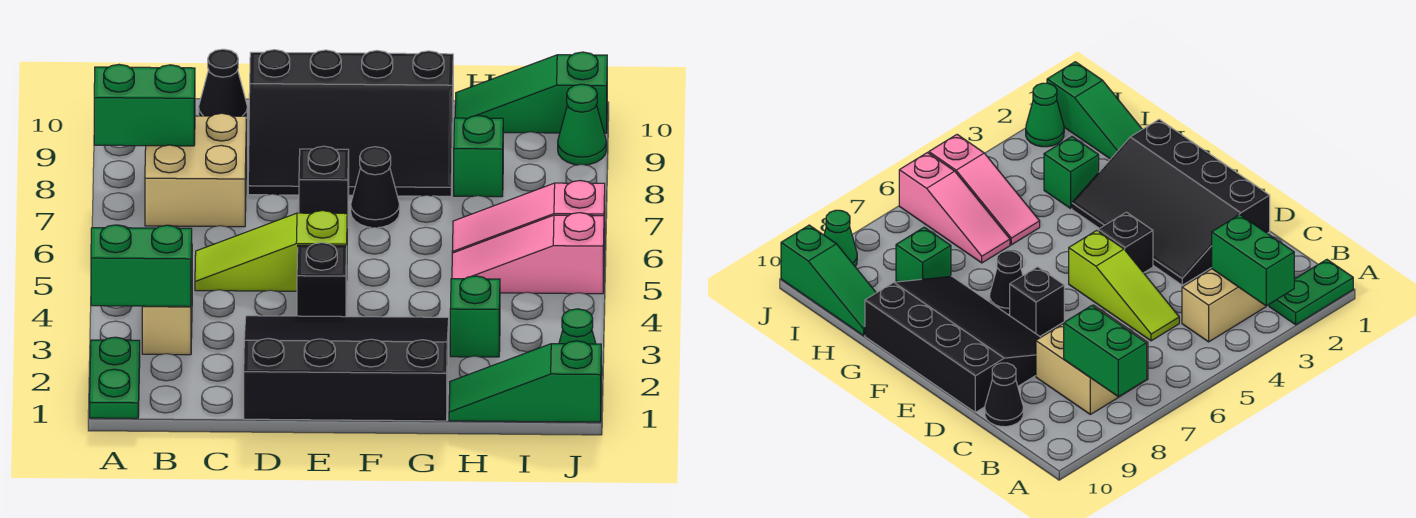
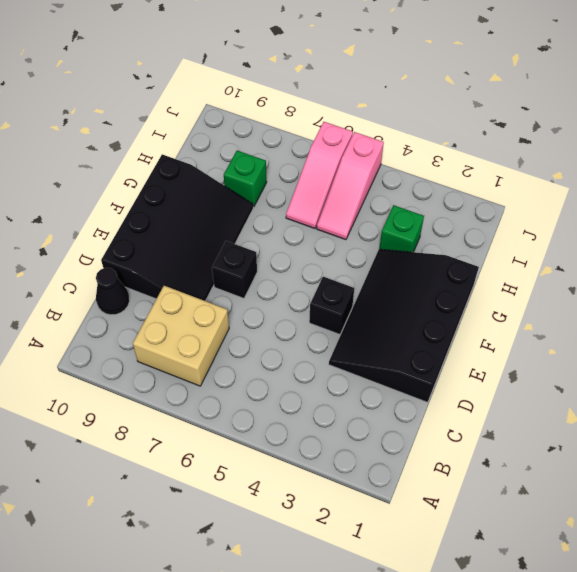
none -> green 1x2 plate [90,337,140,418]
none -> tan 1x2 brick [142,290,192,355]
none -> lime 1x3 slope [195,210,347,291]

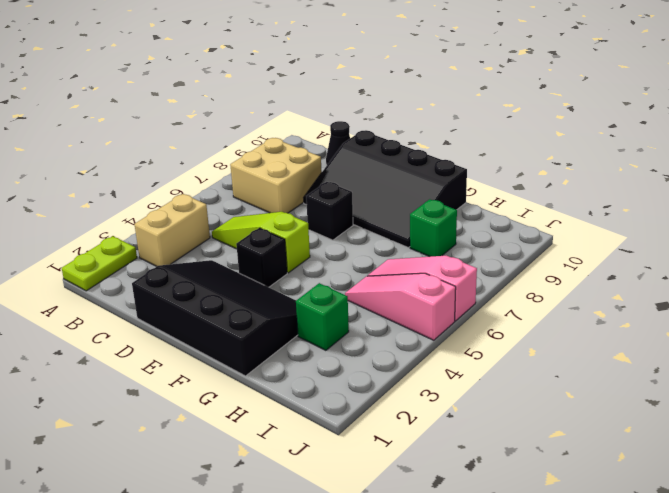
lime 1x2 plate [62,236,137,291] -> green 1x2 plate [90,337,140,418]
none -> black 1x1 cone [351,147,400,227]
none -> green 1x3 slope [449,341,601,422]
none -> green 1x3 slope [455,52,607,133]

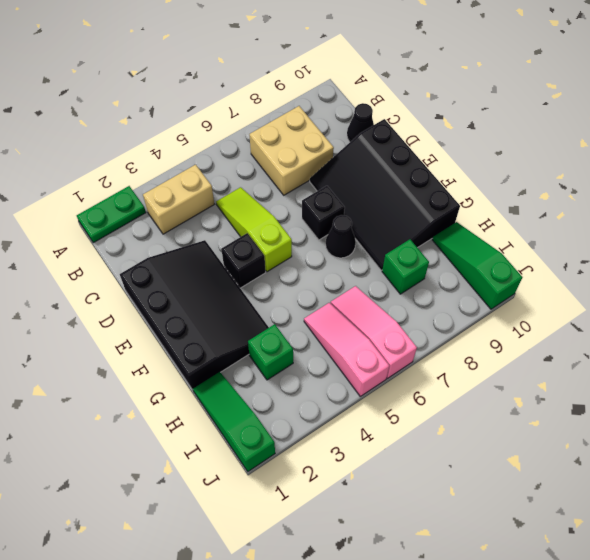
none -> green 1x1 cone [559,309,602,375]
none -> green 1x1 cone [558,84,606,165]
none -> green 1x2 brick [91,225,192,307]

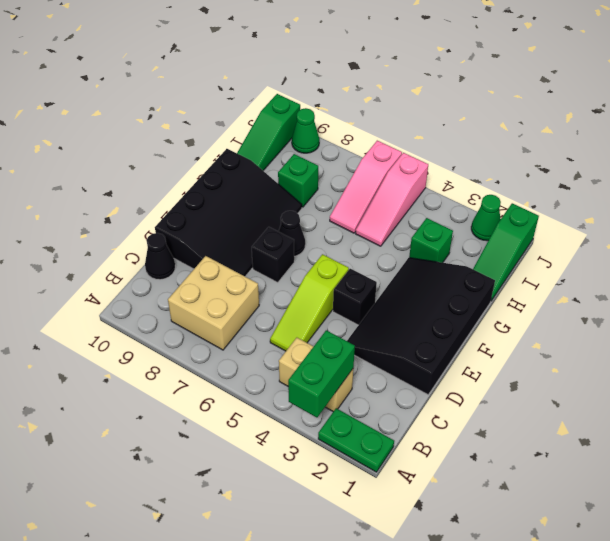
none -> green 1x2 brick [94,64,195,146]

